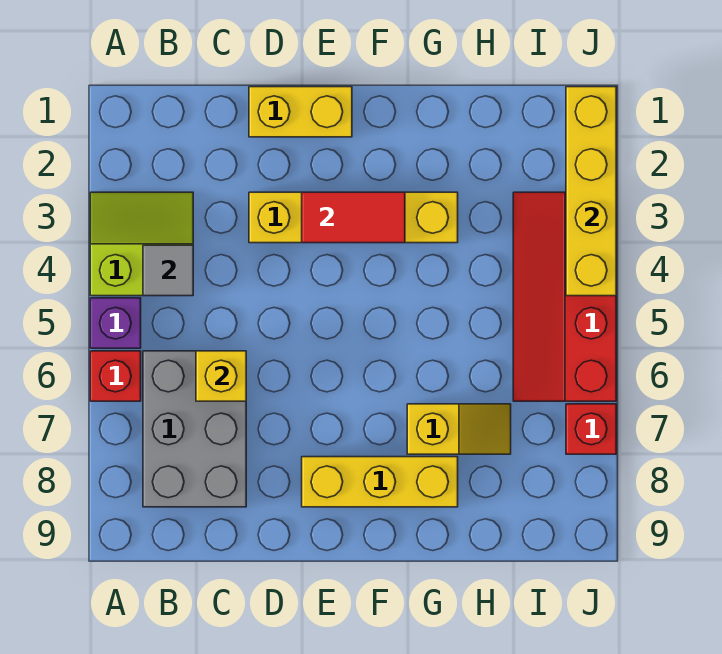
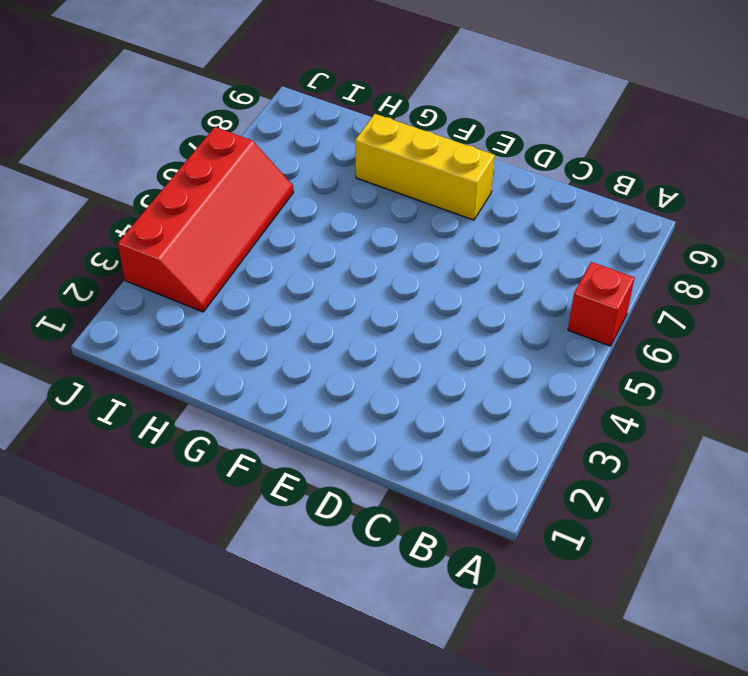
none -> lime 2x2 slope [90,192,193,296]
none -> purple 1x1 brick [90,298,141,348]
none -> grey 2x3 brick [143,351,246,507]

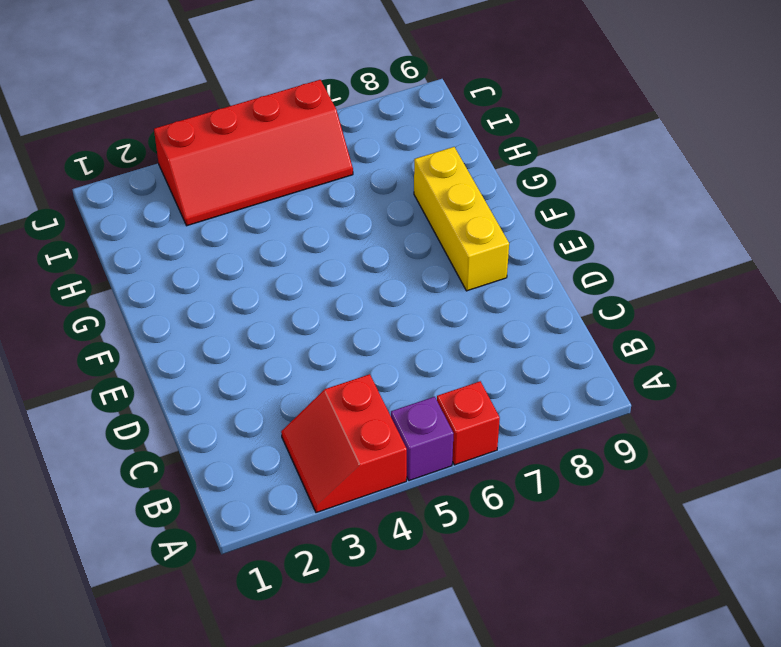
red 2x2 slope [281,374,407,513] -> lime 2x2 slope [90,192,193,296]
none -> grey 2x3 brick [143,351,246,507]
none -> yellow 1x2 brick [249,87,352,137]
none -> yellow 1x4 brick [249,192,458,243]

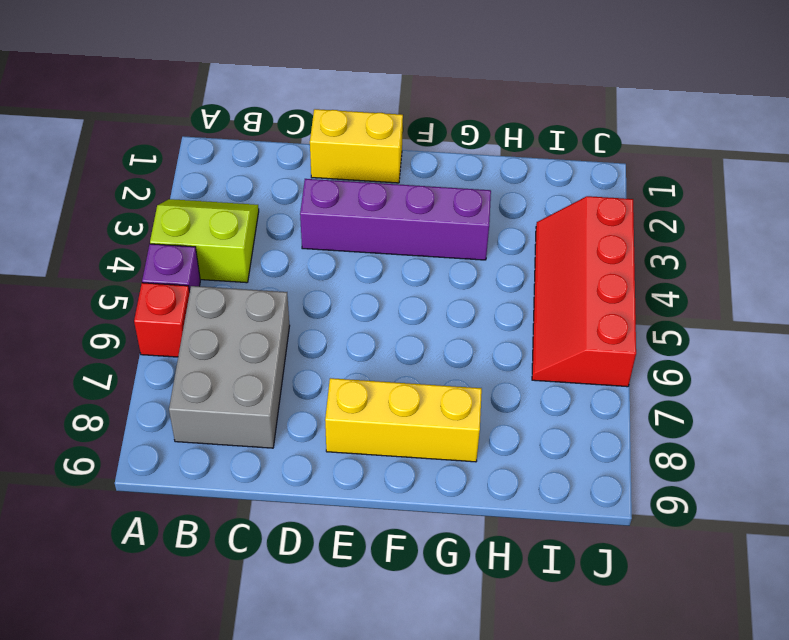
purple 1x4 brick [300,179,491,260] -> yellow 1x4 brick [249,192,458,243]
none -> yellow 1x2 slope [407,404,511,454]
none -> red 1x1 brick [566,404,616,454]
none -> grey 1x1 tile [143,245,193,296]

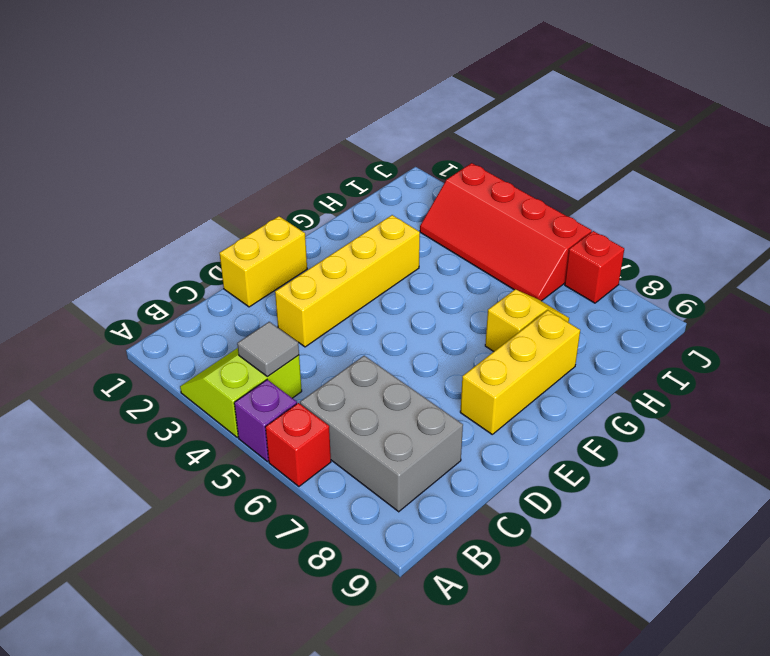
none -> yellow 1x1 brick [196,351,246,401]
none -> red 1x2 tile [302,192,405,243]
none -> yellow 1x4 brick [566,87,616,296]

